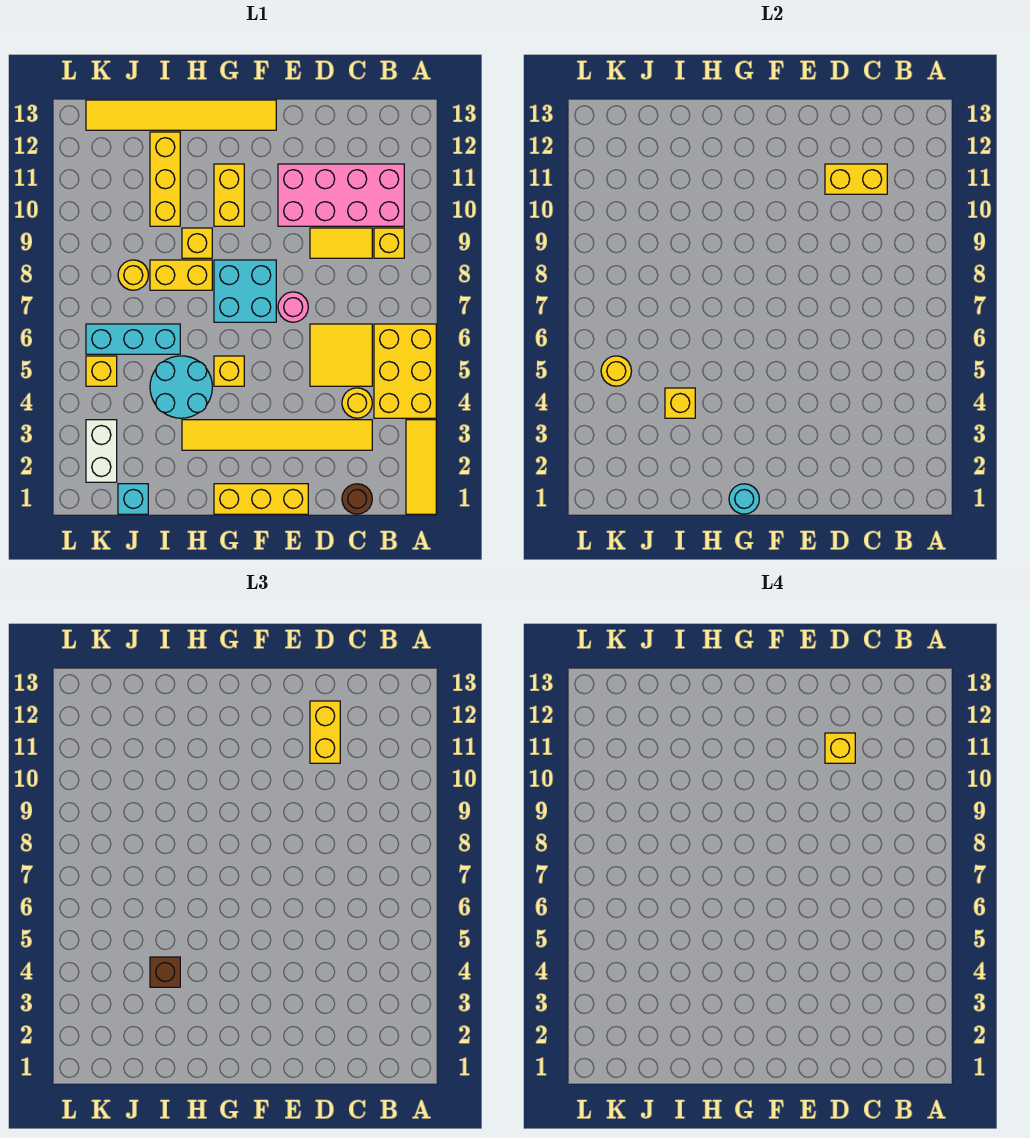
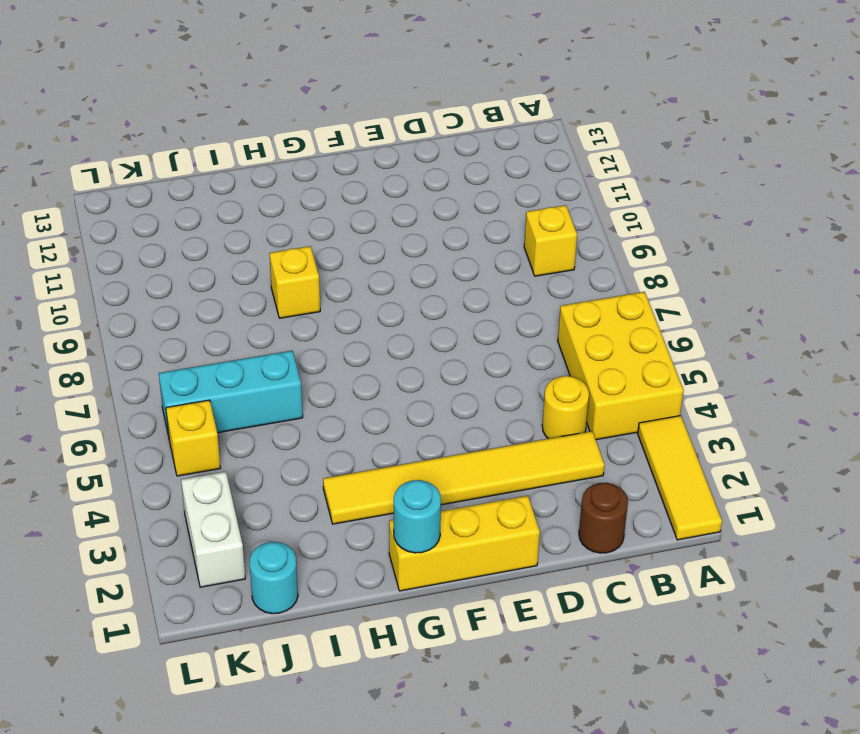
cyan 1x1 round brick [250,542,298,614] -> cyan 1x1 brick [118,484,148,514]
none -> pink 2x4 brick [278,164,404,226]
none -> yellow 2x2 tile [310,324,372,386]
none -> yellow 1x2 tile [310,228,372,258]
none -> pink 1x1 round brick [278,292,308,322]

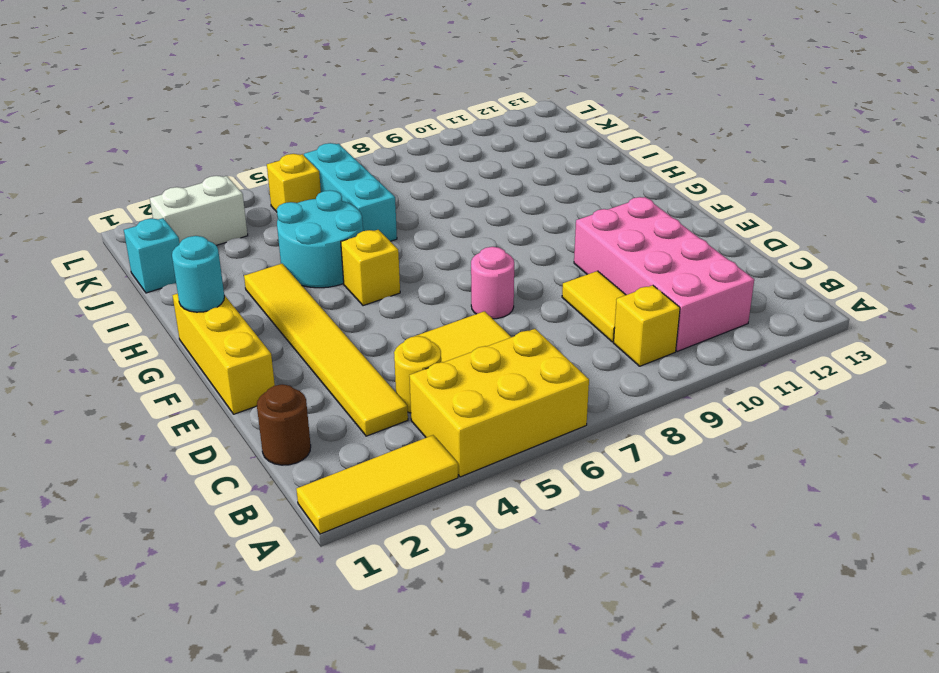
none -> cyan 2x2 brick [214,260,276,322]
none -> yellow 1x6 tile [86,100,276,130]
none -> yellow 1x2 brick [214,164,244,226]
none -> yellow 1x2 brick [150,260,212,290]

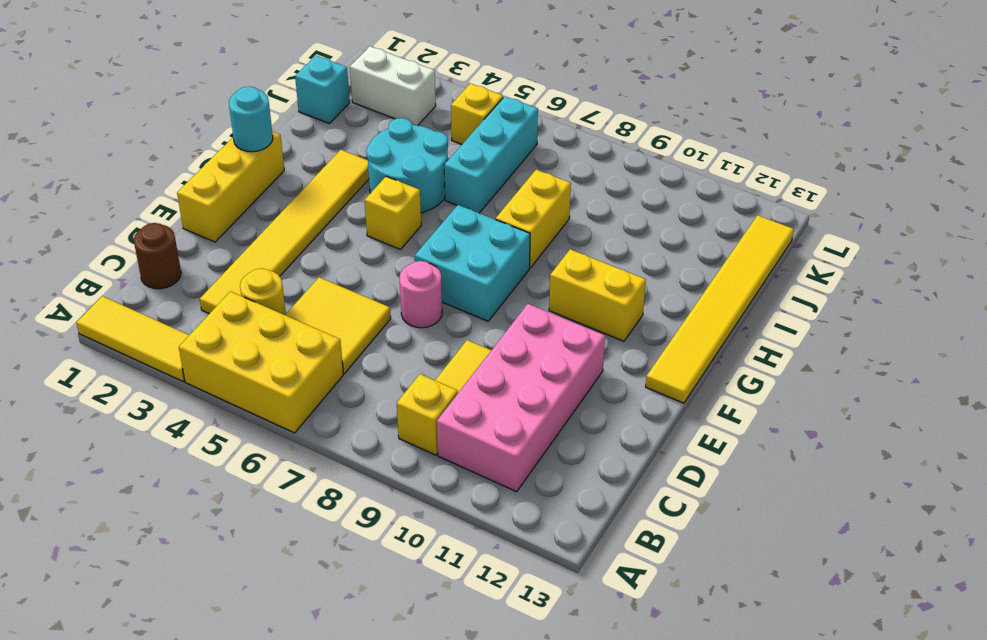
none -> yellow 1x1 brick [182,228,212,258]
none -> yellow 1x3 brick [150,132,180,226]
none -> yellow 1x1 round brick [118,260,148,290]
none -> yellow 1x2 brick [825,164,887,194]

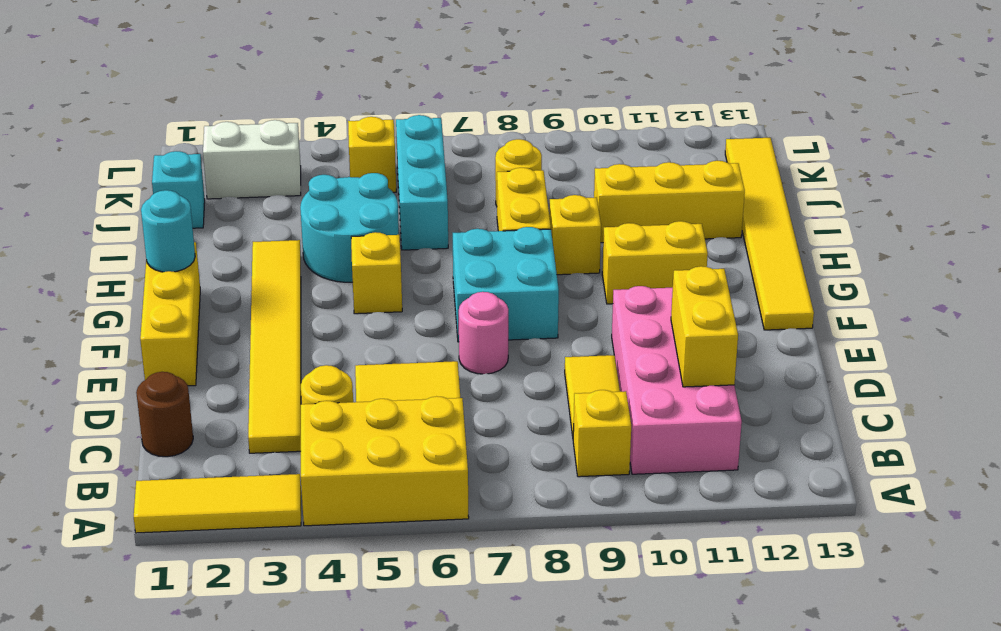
none -> yellow 1x1 brick [665,388,695,418]
none -> yellow 1x1 round brick [601,356,631,386]
none -> yellow 1x2 brick [310,701,340,763]
none -> brown 1x1 brick [150,957,180,987]

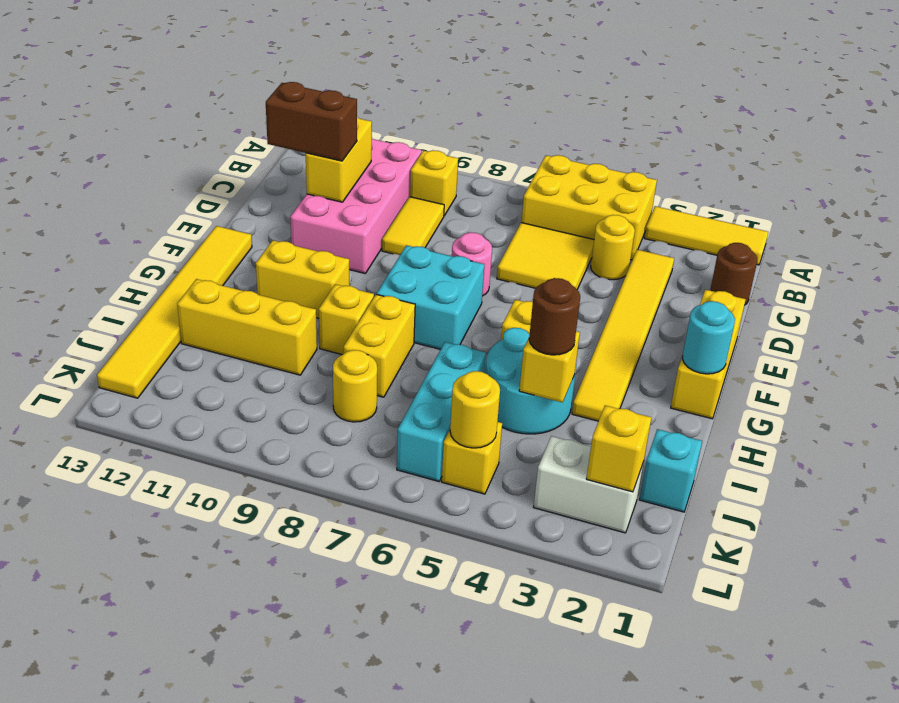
brown 1x2 brick [266,82,357,161] -> yellow 1x2 brick [310,701,340,763]
brown 1x1 round brick [529,278,580,355] -> brown 1x1 brick [150,957,180,987]
yellow 1x1 brick [587,405,651,492] -> yellow 1x1 brick moved to [825,733,855,763]

